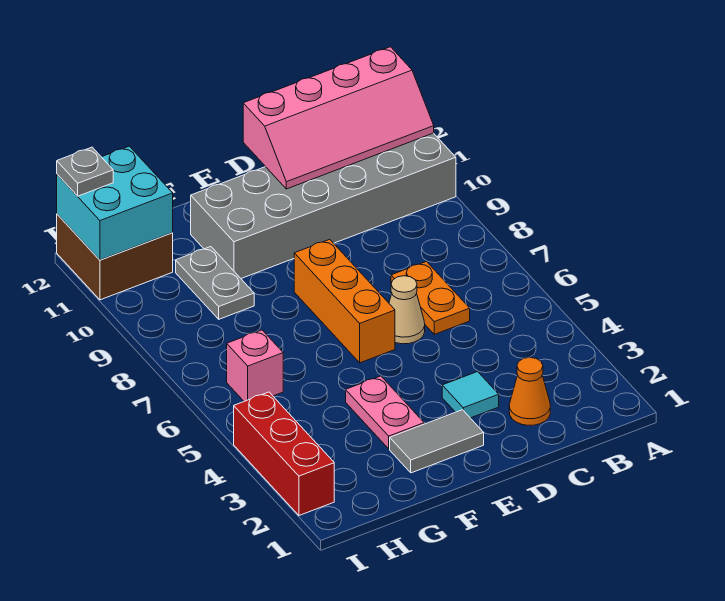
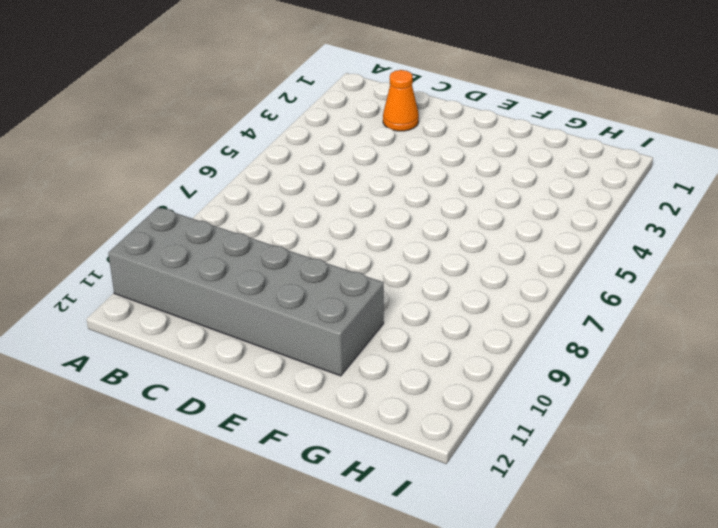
none -> orange 1x2 plate [391,262,470,334]
none -> cyan 1x1 tile [442,372,499,418]
none -> tan 1x1 cone [389,276,425,344]

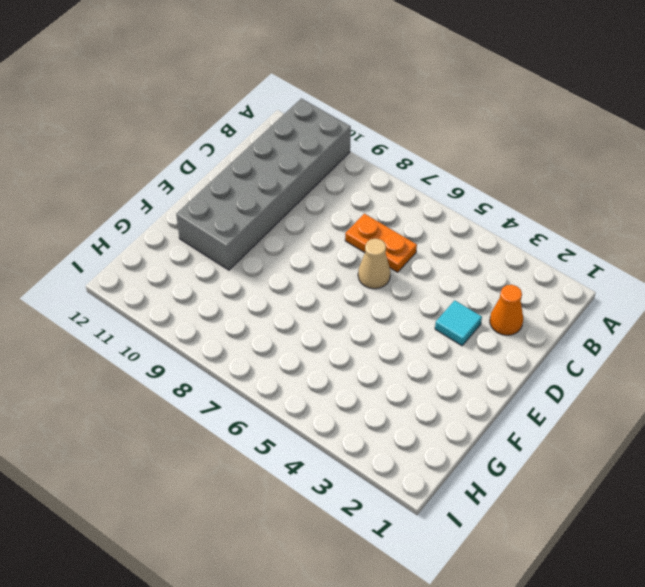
none -> grey 1x2 tile [390,410,484,473]
none -> orange 1x3 brick [294,239,395,363]
none -> pink 1x2 plate [346,376,424,449]

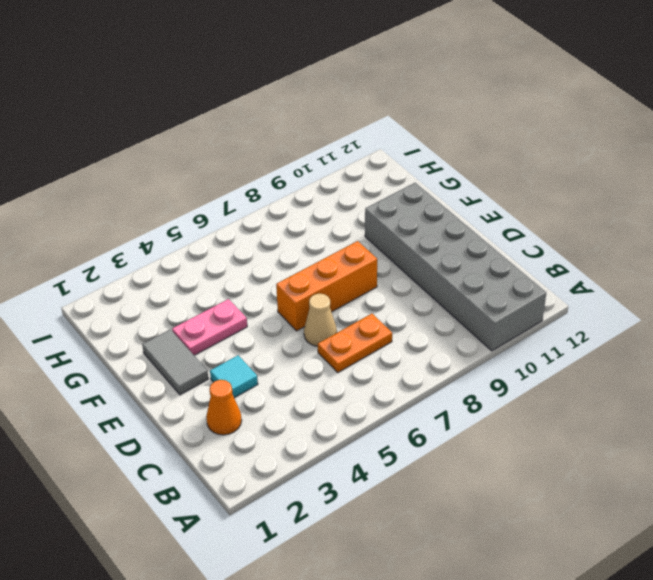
none -> grey 1x2 plate [176,247,254,319]
none -> pink 1x1 brick [227,330,283,401]
none -> brown 2x2 brick [57,214,173,300]

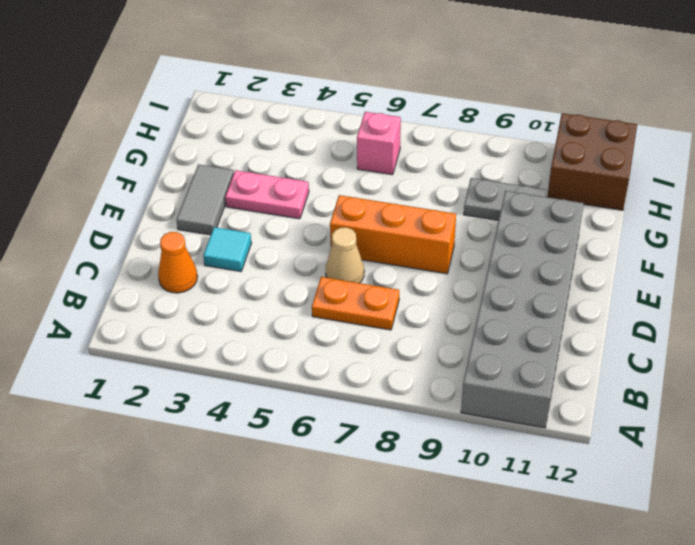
none -> red 1x3 brick [234,392,334,515]
none -> pink 2x4 slope [243,47,434,189]
none -> cyan 2x2 brick [57,146,173,260]

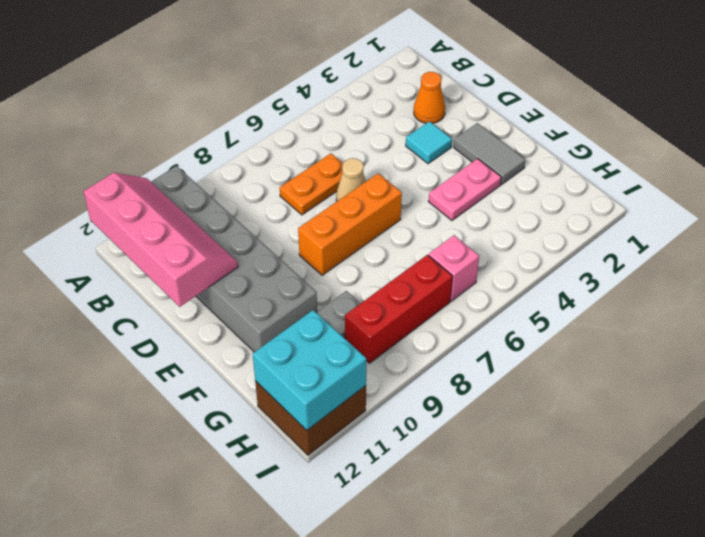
red 1x3 brick [345,255,452,363] -> red 1x3 brick moved to [234,392,334,515]
none -> grey 1x1 plate [57,147,113,196]

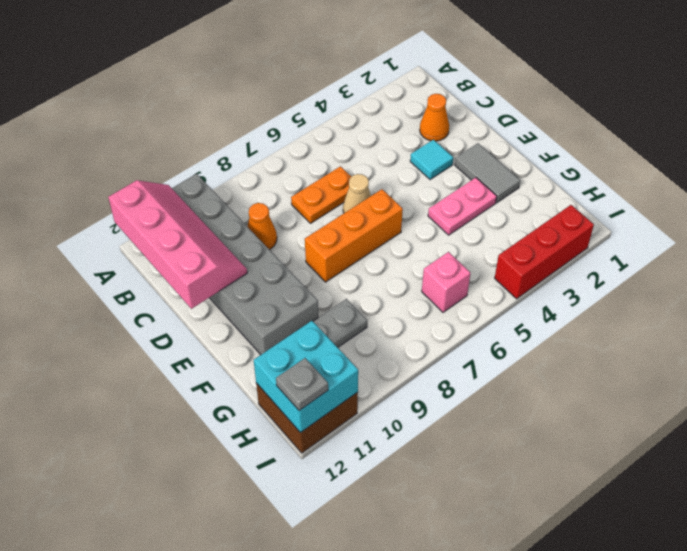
orange 1x1 cone [247,203,277,250] -> none

